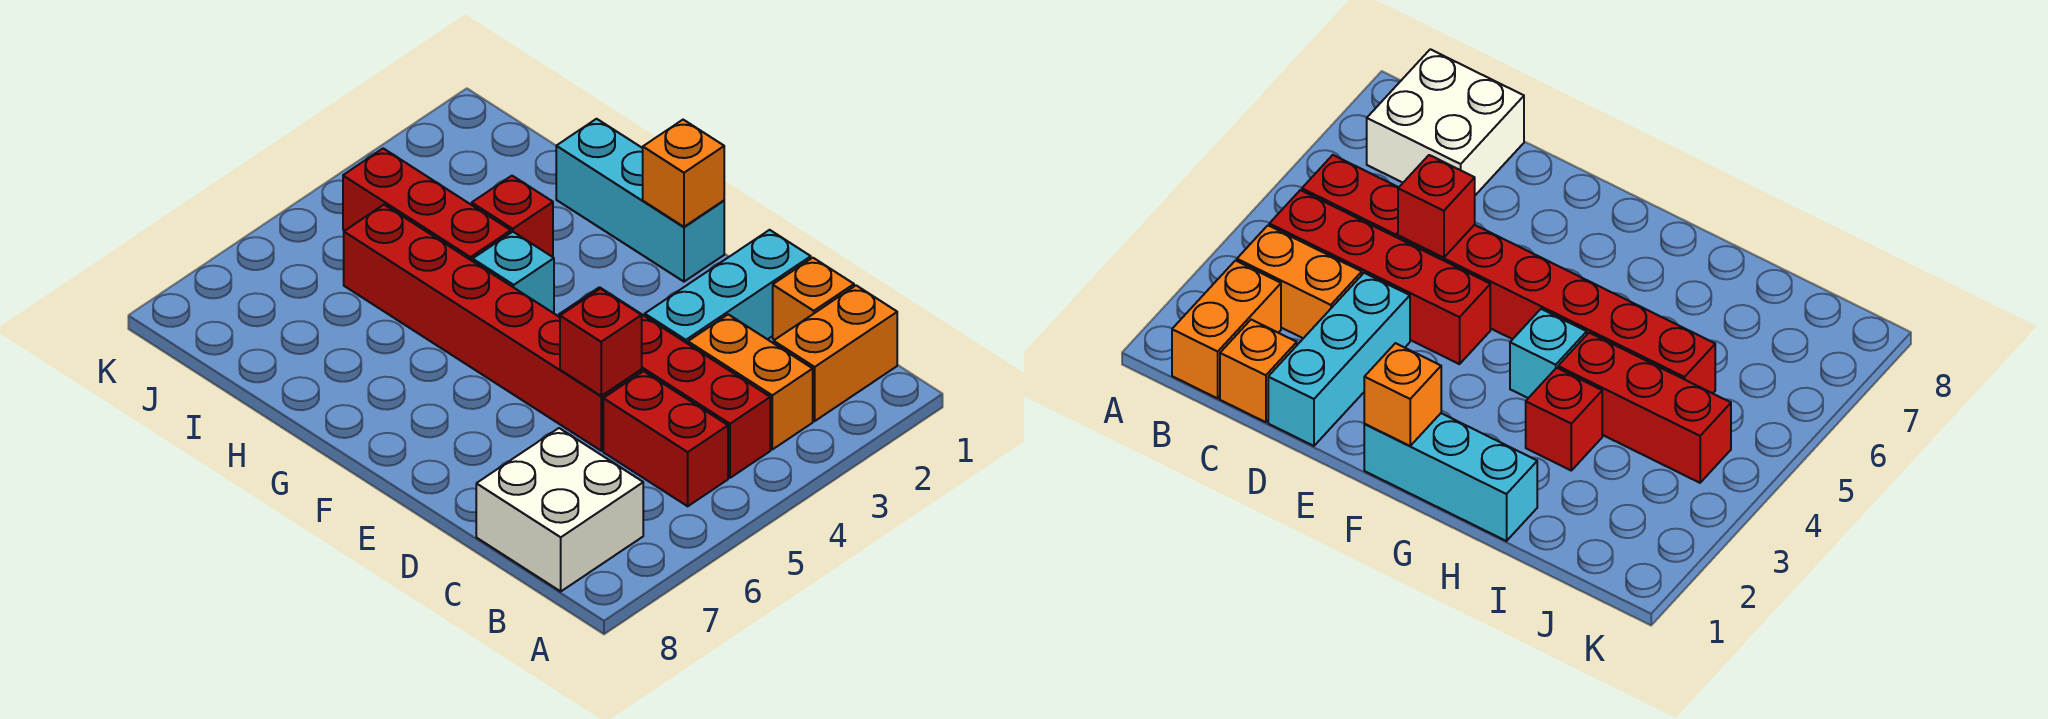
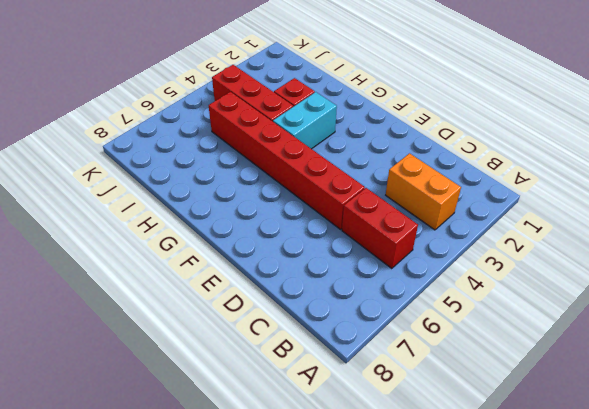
cyan 1x2 brick [273,92,337,149] -> cyan 1x1 brick [473,232,554,313]
none -> orange 1x2 brick [774,286,897,421]
none -> red 1x4 brick [559,287,770,478]
none -> white 2x2 brick [476,428,643,591]

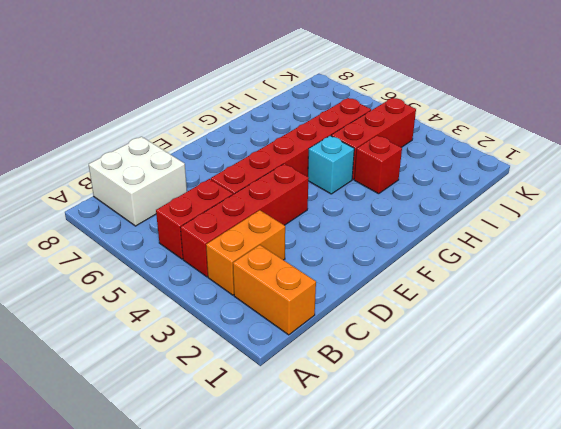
none -> orange 1x1 brick [773,258,854,340]
none -> cyan 1x3 brick [645,230,811,344]
none -> cyan 1x3 brick [556,119,724,282]

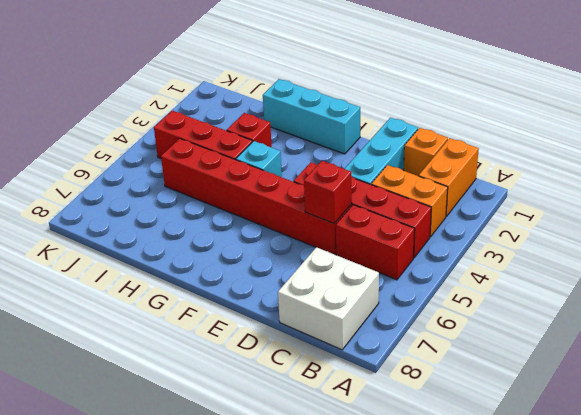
none -> orange 1x1 brick [643,120,724,227]

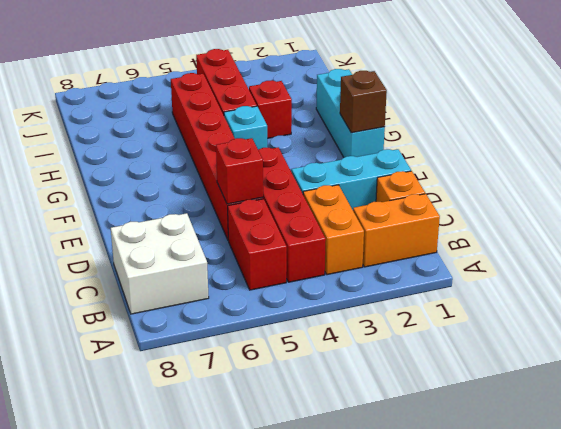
brown 1x1 brick [340,71,387,133] -> orange 1x1 brick [643,120,724,227]

